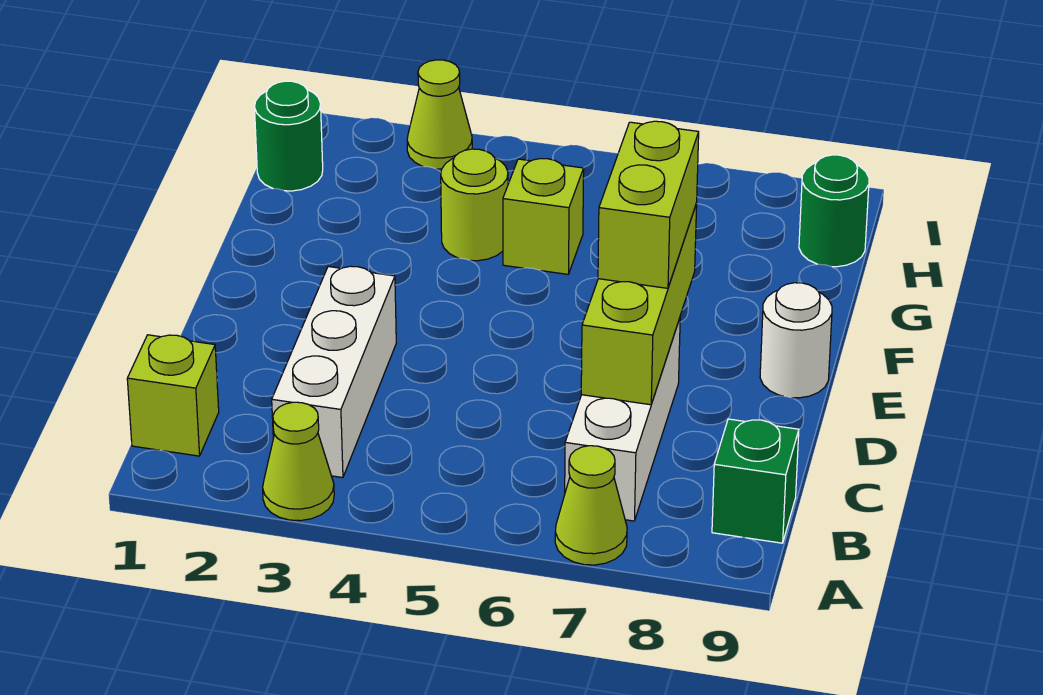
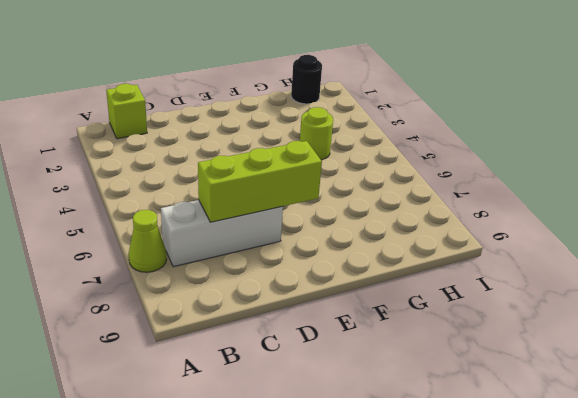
black 1x1 round brick [291,55,322,104] -> green 1x1 round brick [255,81,323,191]
none -> lime 1x1 cone [263,402,334,521]
none -> white 1x3 brick [272,266,396,478]
none -> green 1x1 brick [712,419,799,543]

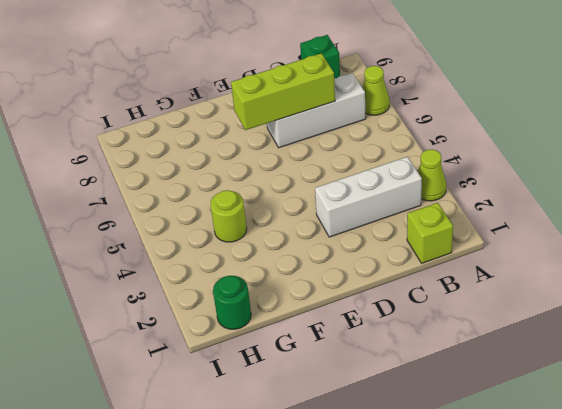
none -> white 1x1 round brick [760,283,832,398]
none -> lime 1x1 brick [503,159,584,274]
none -> green 1x1 round brick [799,155,869,267]

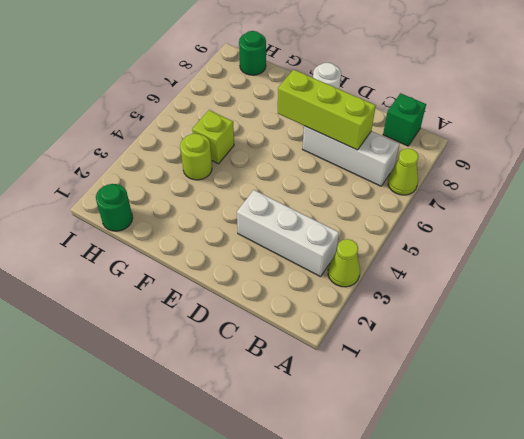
none -> lime 1x1 brick [127,335,219,456]
none -> lime 1x1 cone [407,60,472,169]
none -> lime 1x2 brick [598,121,699,288]

